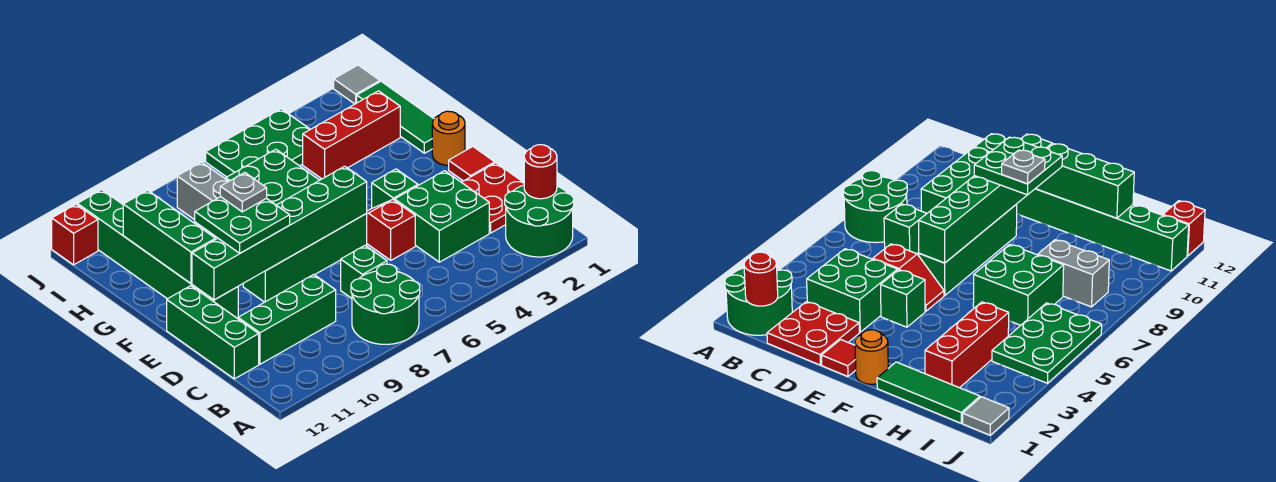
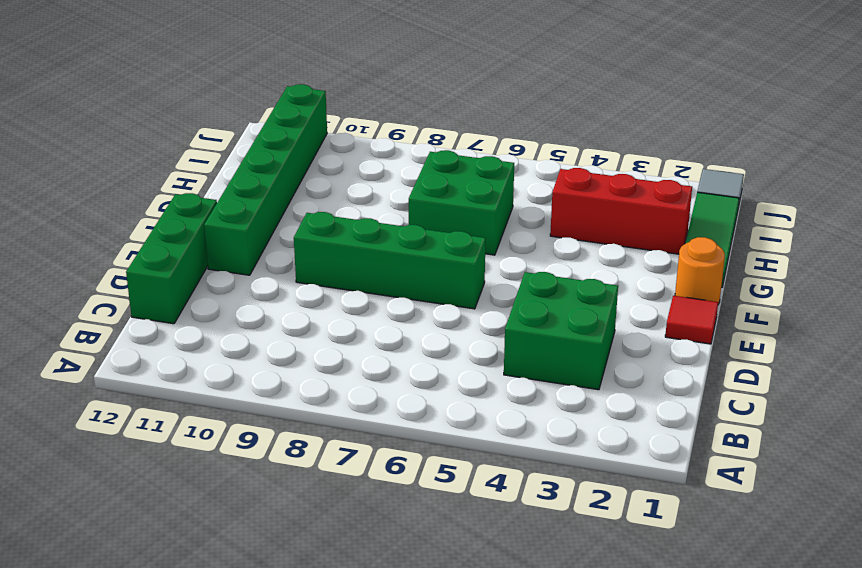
none -> green 2x2 round brick [505,185,574,257]
none -> green 2x2 round brick [351,264,420,344]
none -> red 2x2 plate [461,163,524,233]

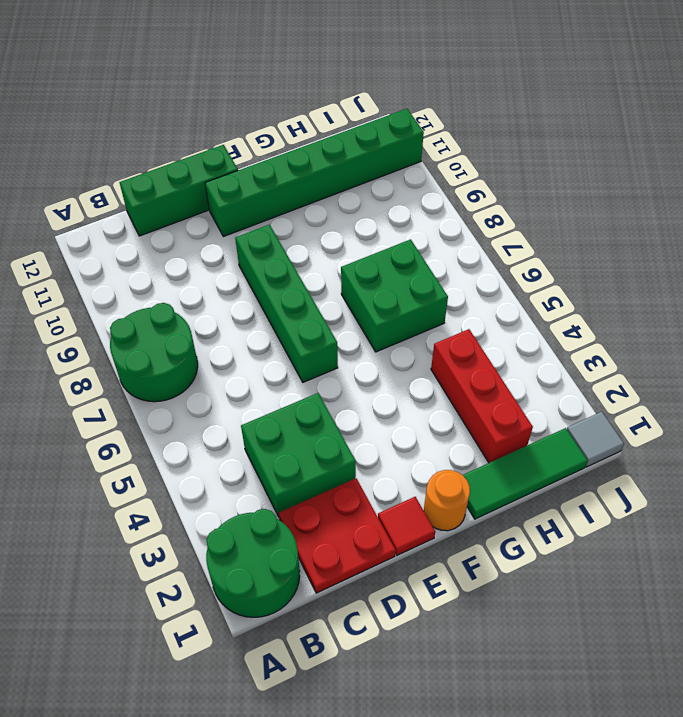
none -> green 1x1 brick [341,245,387,298]
none -> green 1x3 brick [238,275,336,364]
none -> red 1x2 slope [366,199,415,260]

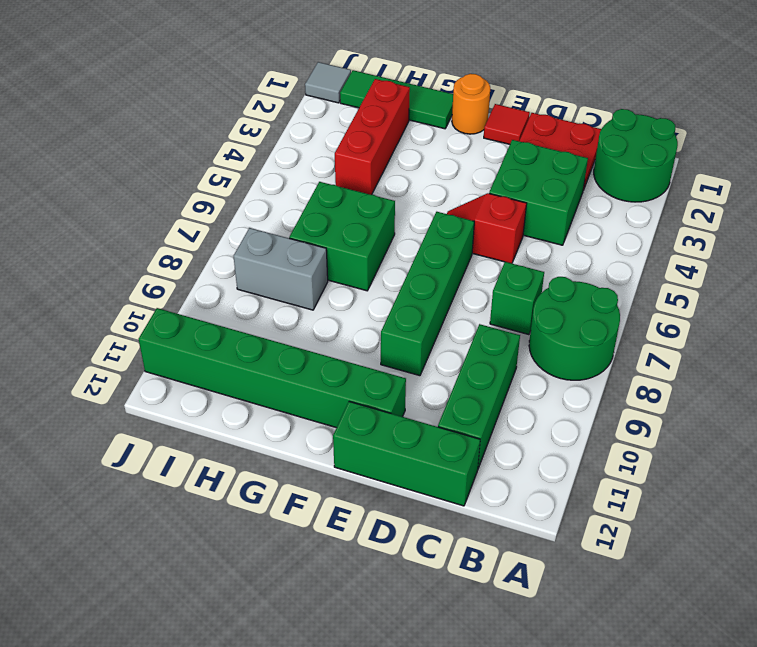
none -> green 1x1 brick [372,169,418,208]
none -> green 2x3 plate [206,109,310,177]
none -> red 1x1 brick [52,204,98,265]

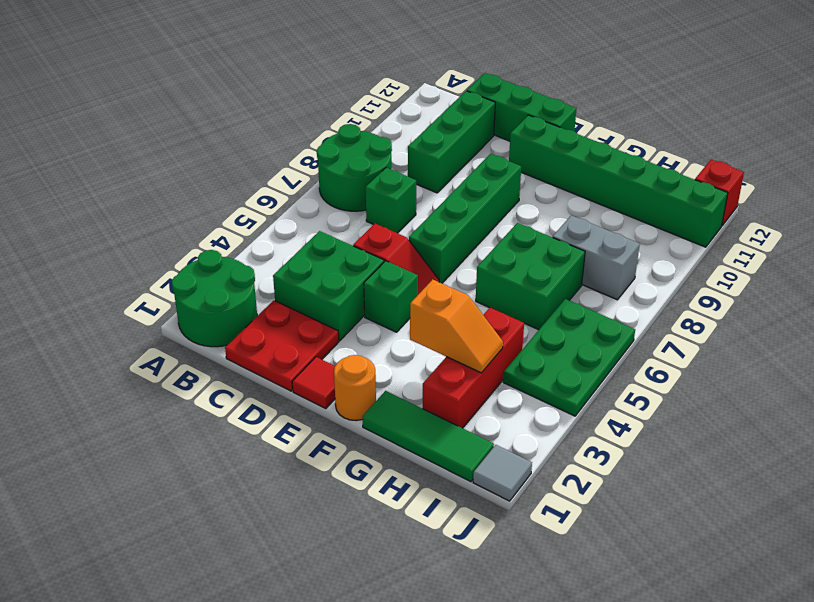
orange 1x2 slope [410,279,503,373] -> none
none -> red 1x1 round brick [524,145,557,199]
none -> green 1x6 brick [192,166,367,300]
none -> green 1x3 brick [123,190,215,283]

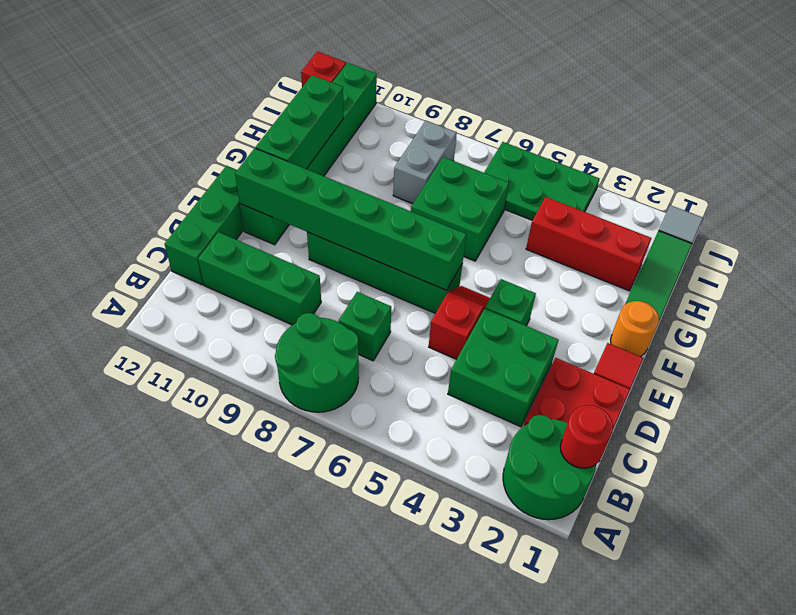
none -> green 2x2 plate [195,197,290,253]
none -> grey 1x1 plate [220,173,267,212]

